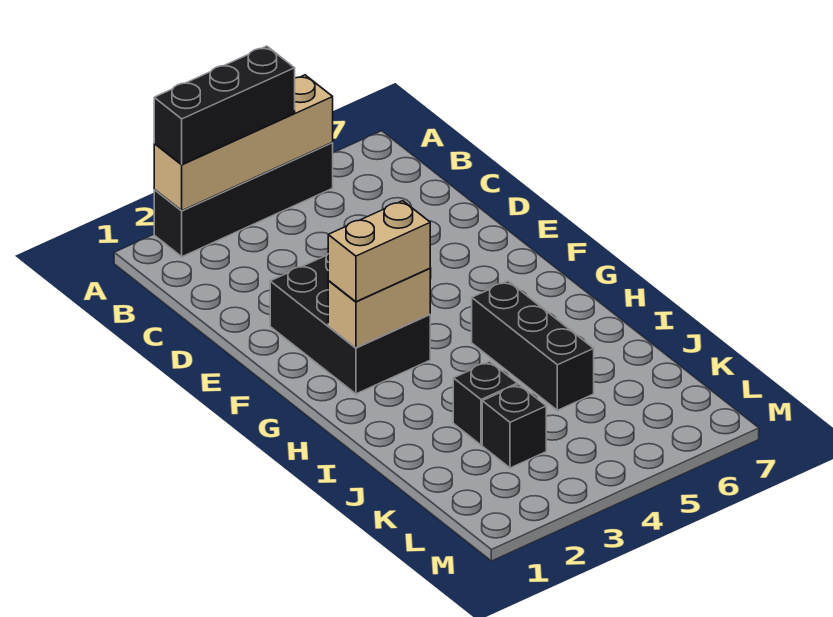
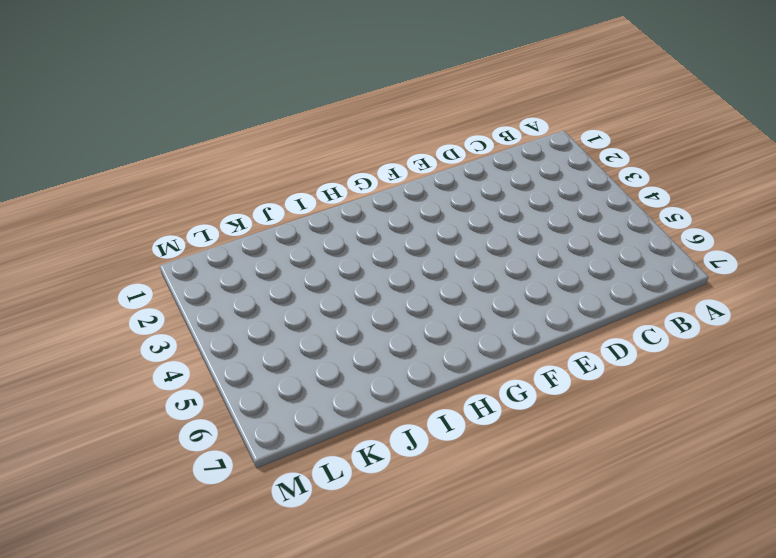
none -> black 1x4 brick [154,142,333,257]
none -> black 2x3 brick [270,255,430,394]

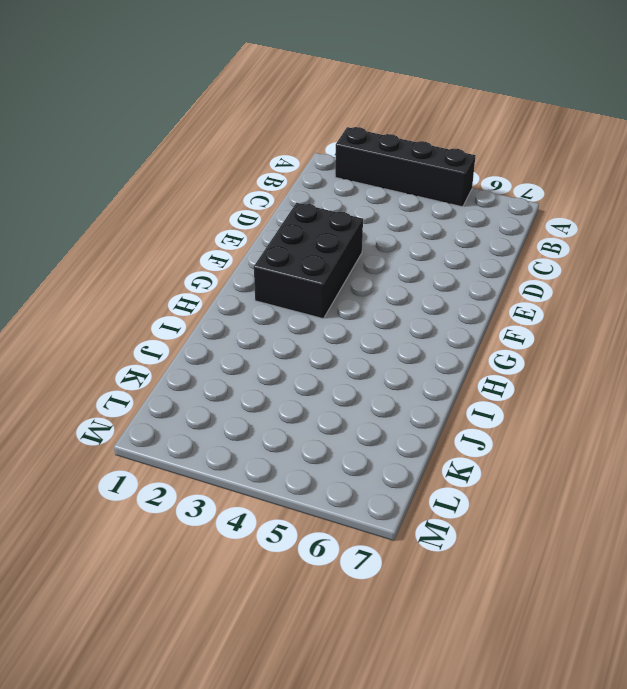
none -> black 1x3 brick [472,281,594,410]
none -> black 1x1 brick [453,361,517,445]

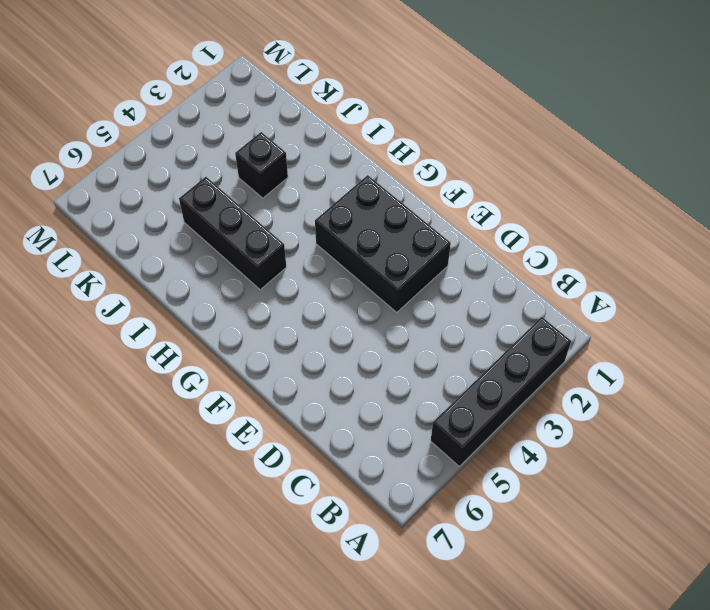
none -> black 1x1 brick [482,384,546,468]
none -> tan 1x4 brick [154,75,333,211]

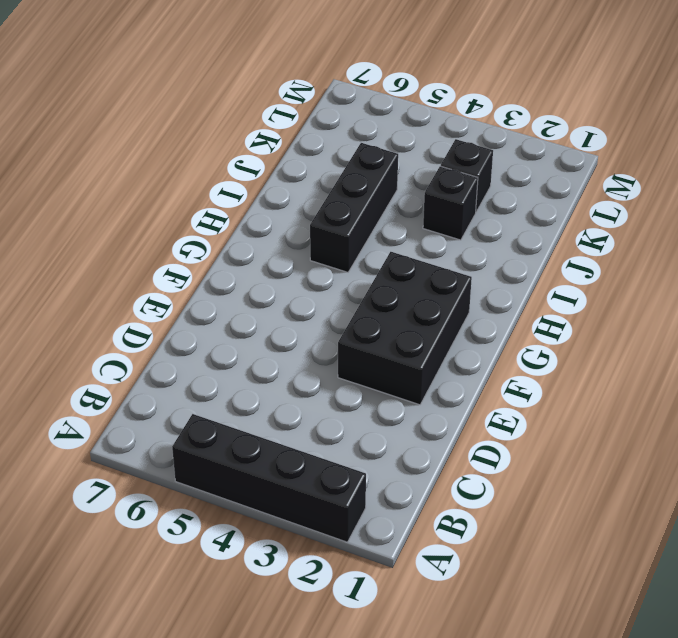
none -> tan 1x4 brick [154,75,333,211]
none -> tan 1x2 brick [328,268,430,348]

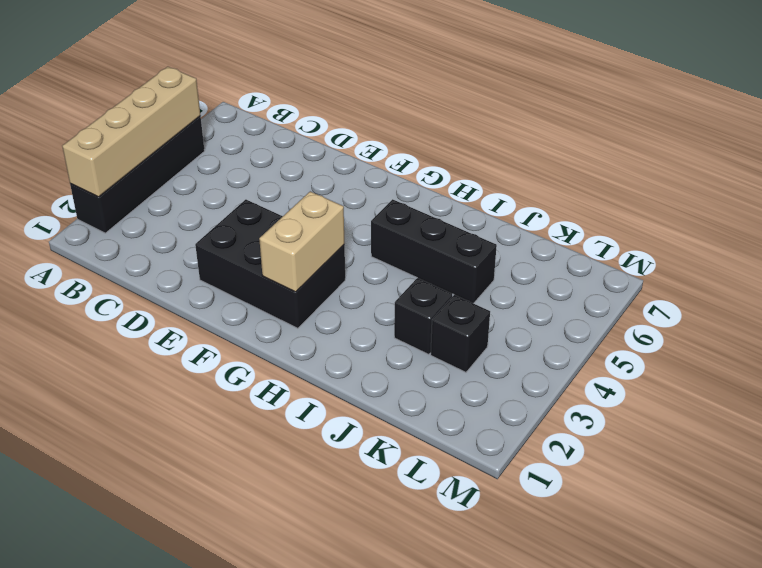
none -> black 1x3 brick [154,46,295,164]
none -> tan 1x2 brick [328,201,430,302]

